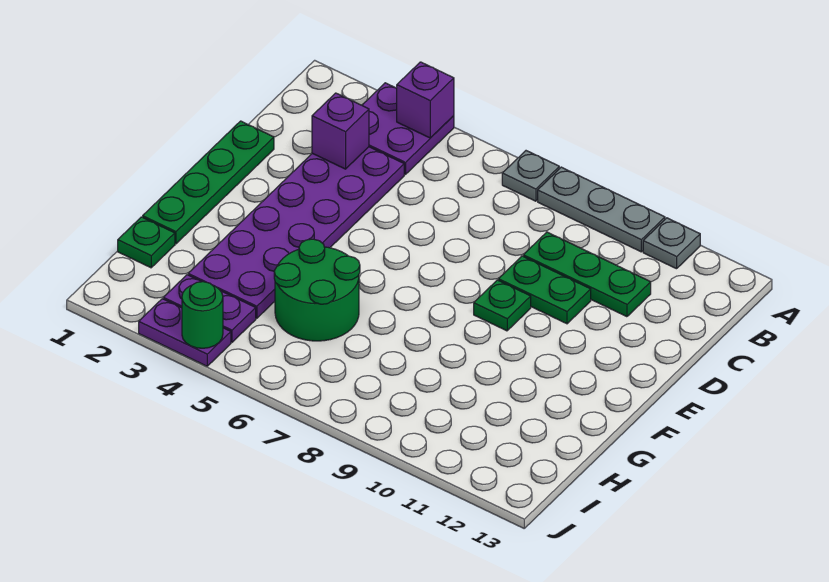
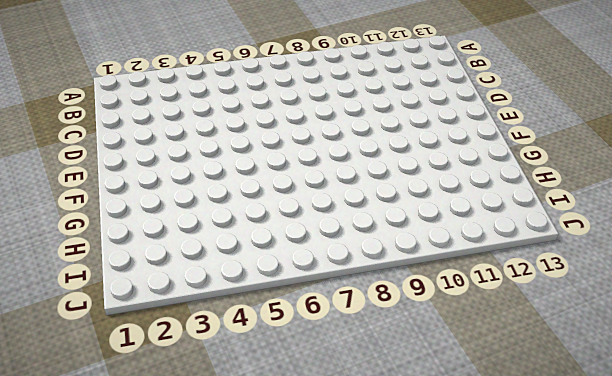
none -> purple 2x2 plate [362,83,454,175]
none -> grey 1x1 plate [502,151,559,201]
none -> grey 1x3 plate [538,167,665,252]

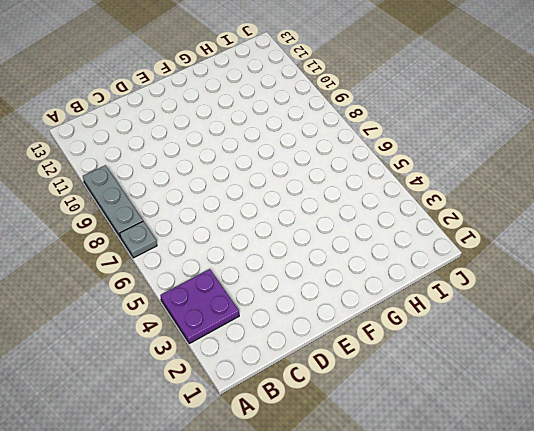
none -> grey 1x1 plate [643,218,700,269]
none -> purple 2x6 plate [188,147,404,318]
none -> green 1x3 plate [523,232,651,317]

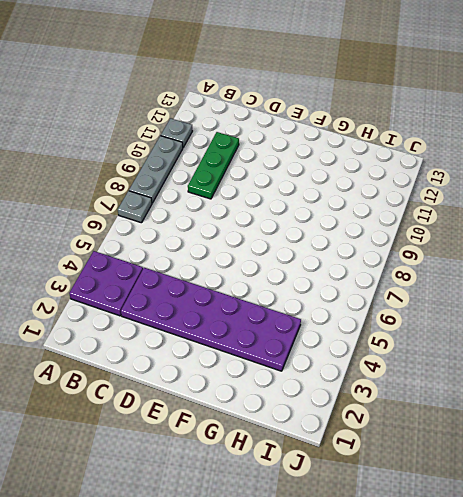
none -> green 1x4 plate [143,121,274,244]
none -> green 1x2 plate [498,256,591,324]
none -> green 1x1 plate [474,280,531,331]

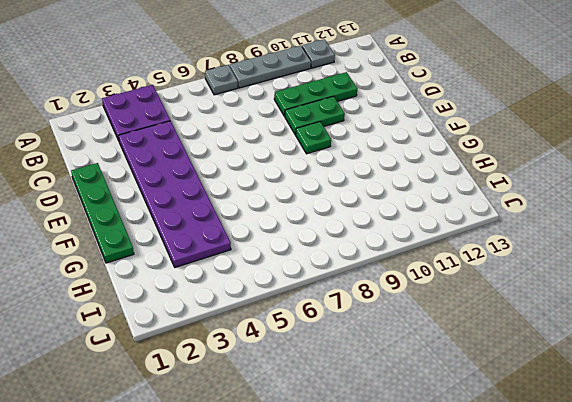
none -> green 2x2 round brick [274,239,360,341]
none -> green 1x1 plate [118,217,175,268]
none -> purple 1x2 plate [163,275,256,342]

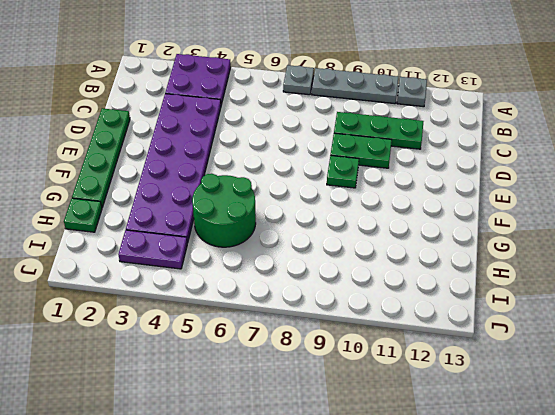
none -> purple 1x2 plate [139,299,231,366]
none -> purple 1x1 brick [397,62,454,138]
none -> purple 1x1 brick [312,93,369,169]

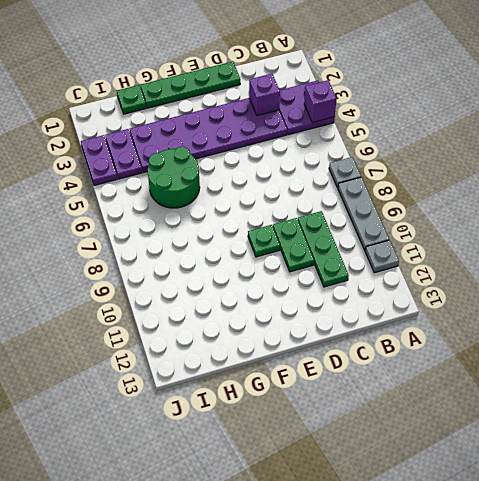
none -> green 1x1 round brick [182,282,223,348]

